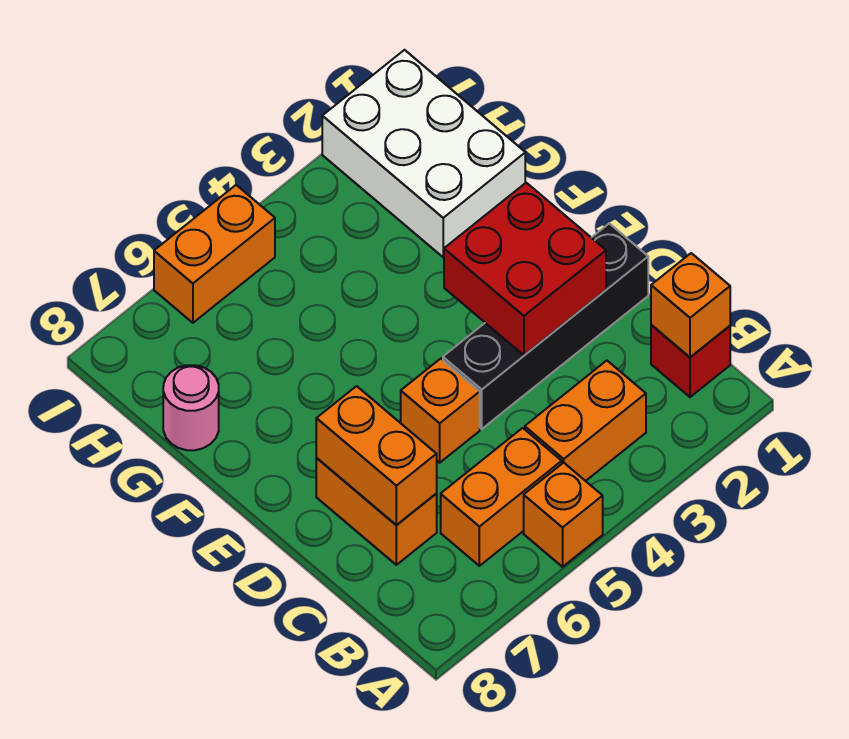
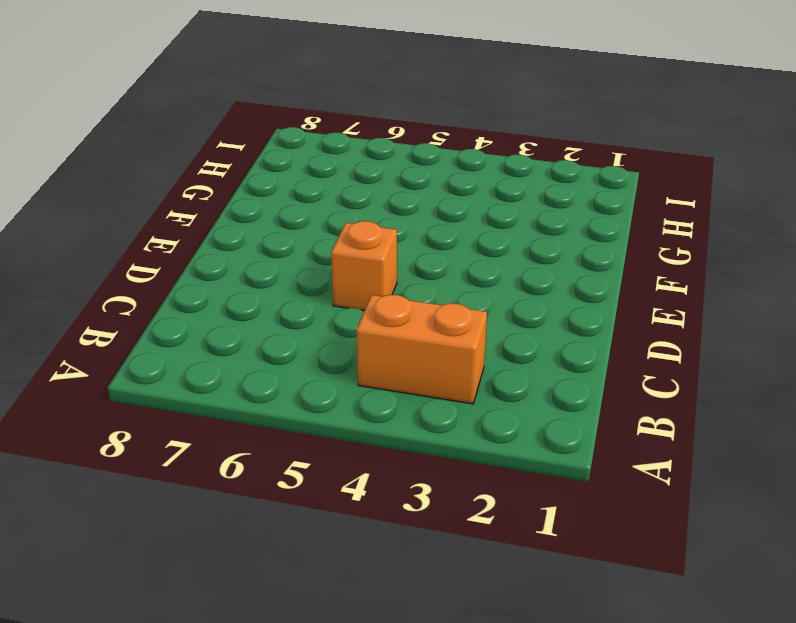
none -> orange 1x1 brick [524,463,603,567]
none -> red 1x1 brick [651,325,730,397]
none -> orange 1x2 brick [441,428,562,566]

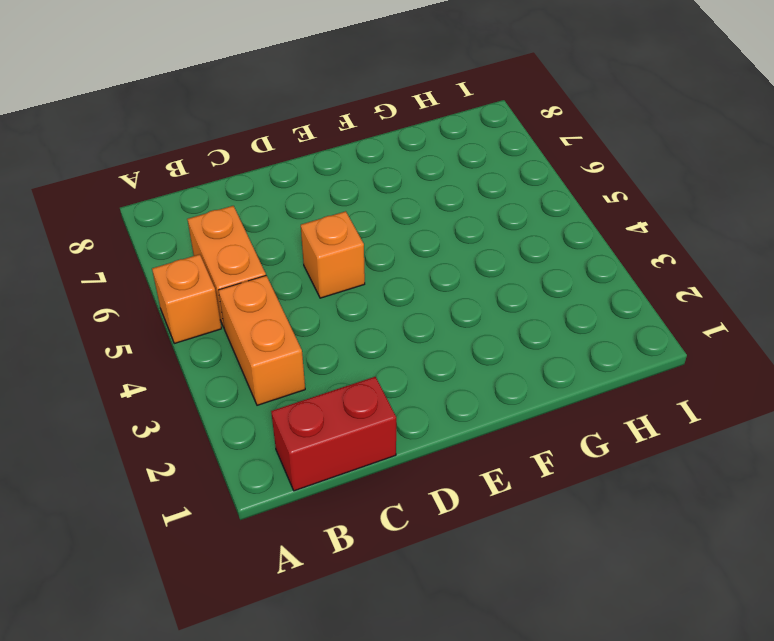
red 1x2 brick [271,377,396,491] -> red 1x1 brick [651,325,730,397]
none -> orange 1x2 brick [316,458,437,565]
none -> black 1x4 brick [443,223,648,429]
none -> white 2x3 brick [322,50,525,257]

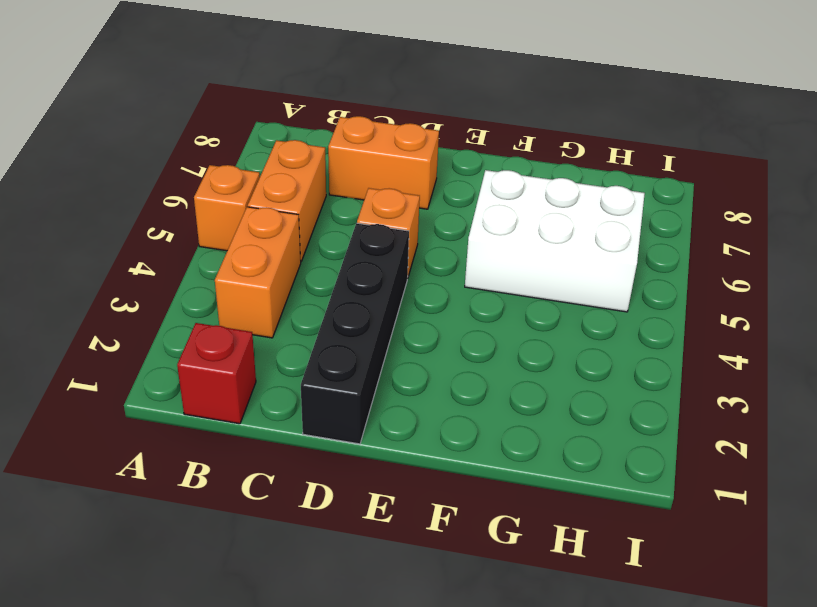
white 2x3 brick [465,170,645,312] -> white 2x3 brick moved to [322,50,525,257]
none -> pink 1x1 round brick [163,365,219,450]
none -> orange 1x2 brick [154,185,275,323]
none -> orange 1x1 brick [651,253,730,357]

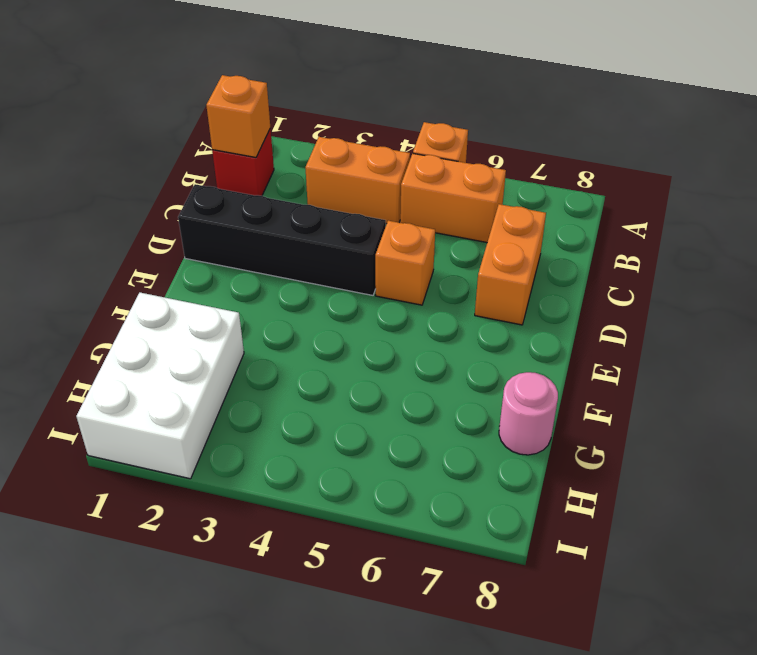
none -> orange 1x2 brick [154,185,275,323]
none -> orange 1x2 brick [316,386,437,525]
none -> red 2x2 brick [444,183,606,355]

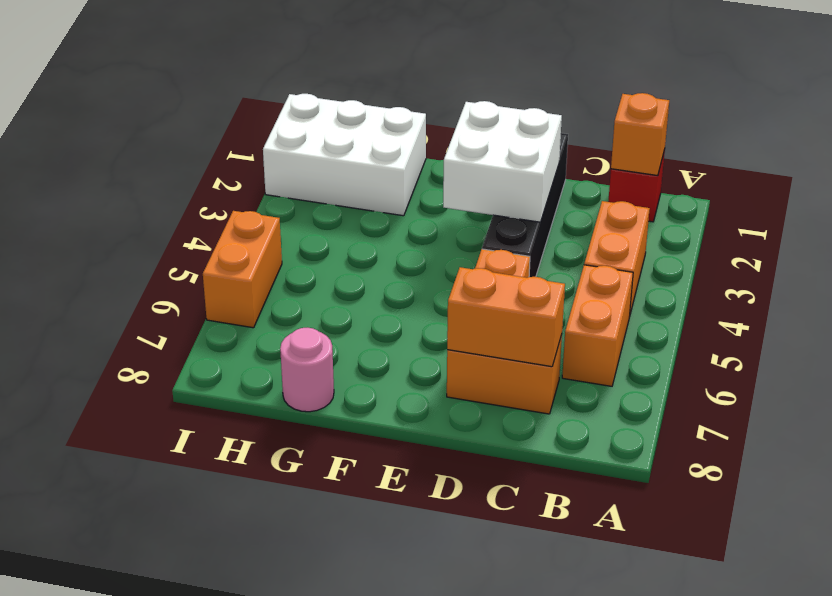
white 2x2 brick [443,101,562,222] -> red 2x2 brick [444,183,606,355]
none -> orange 1x1 brick [524,463,603,567]

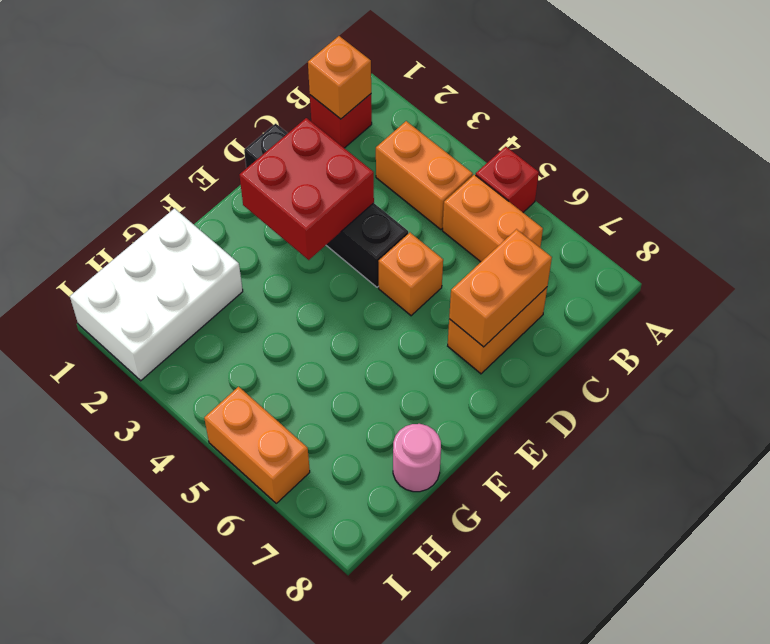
red 1x1 brick [476,146,539,212] -> orange 1x1 brick [524,463,603,567]

